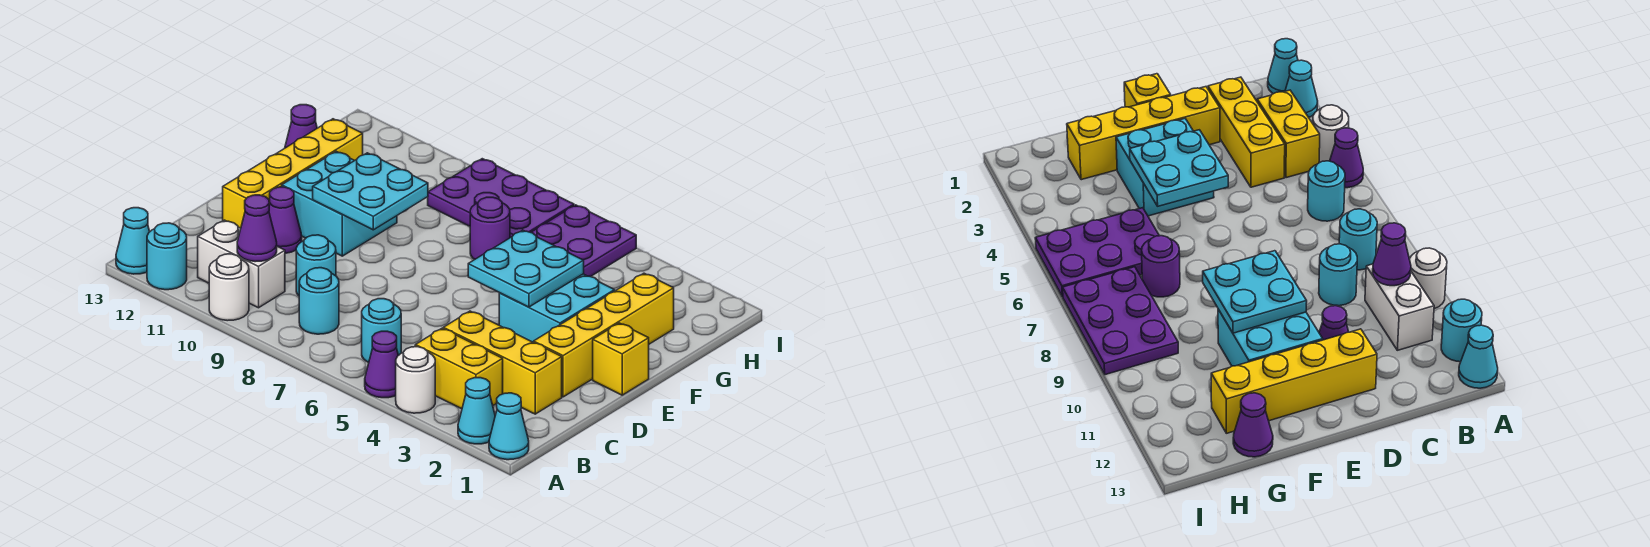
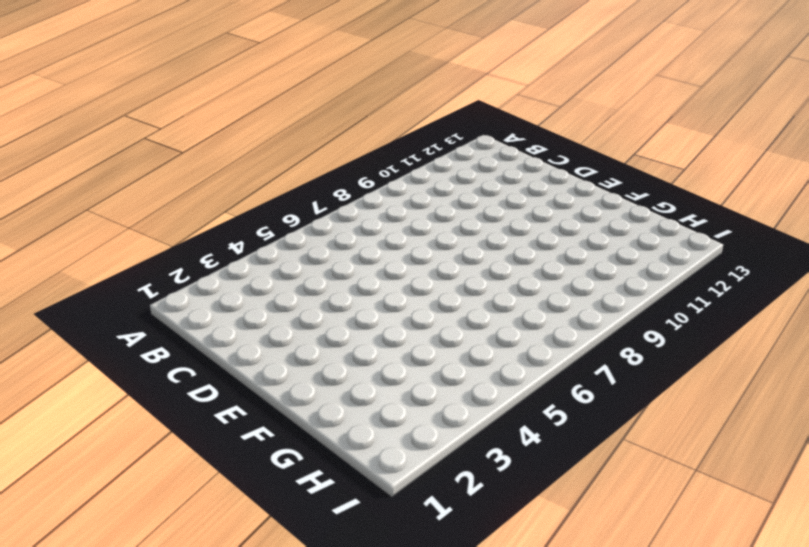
none -> cyan 1x1 cone [489,393,529,460]
none -> cyan 1x1 cone [458,378,495,444]
none -> white 1x1 round brick [396,347,435,413]

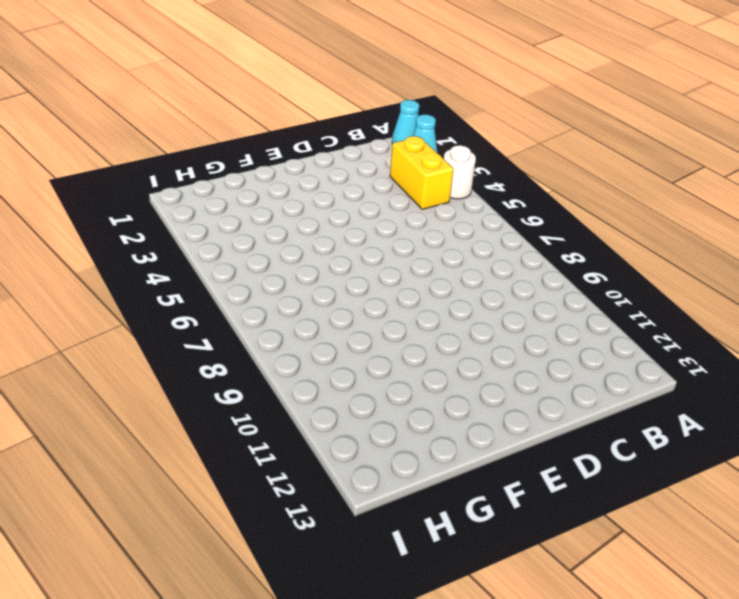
none -> purple 1x1 cone [365,331,398,398]
none -> white 1x1 round brick [209,254,249,321]
none -> cyan 1x1 round brick [147,223,187,290]

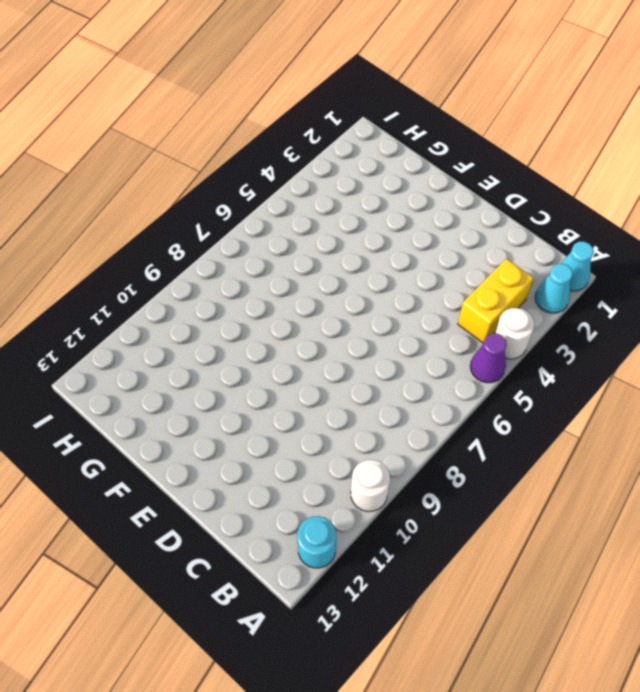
none -> cyan 1x1 cone [116,208,150,274]
none -> cyan 1x1 round brick [362,299,401,363]
none -> cyan 1x1 round brick [299,268,339,334]

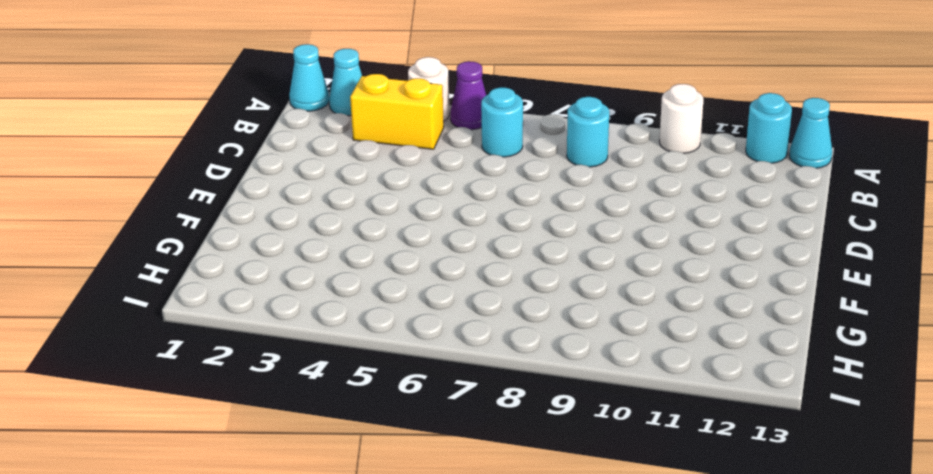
none -> white 1x2 brick [198,220,285,308]
none -> yellow 1x3 brick [443,311,562,414]
none -> cyan 1x1 round brick [296,235,336,296]

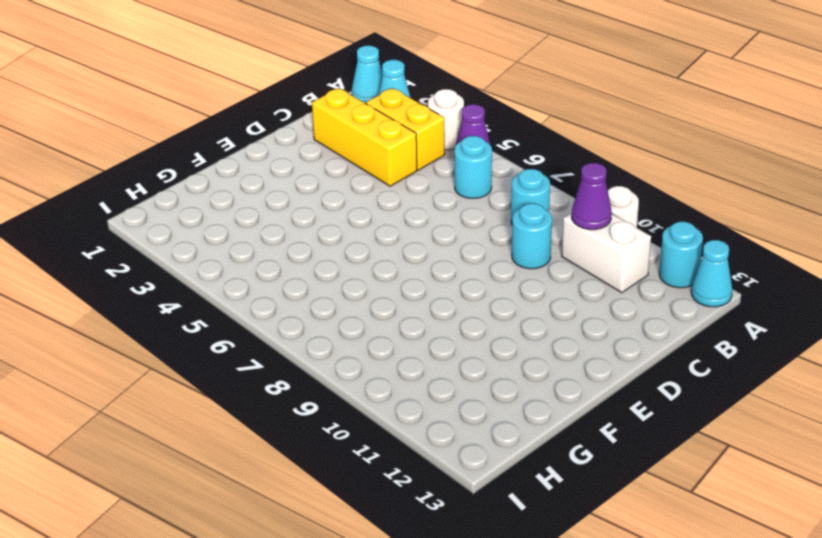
none -> yellow 1x4 brick [534,273,674,397]
none -> purple 1x1 cone [269,187,302,253]
none -> yellow 1x4 brick [223,119,363,228]

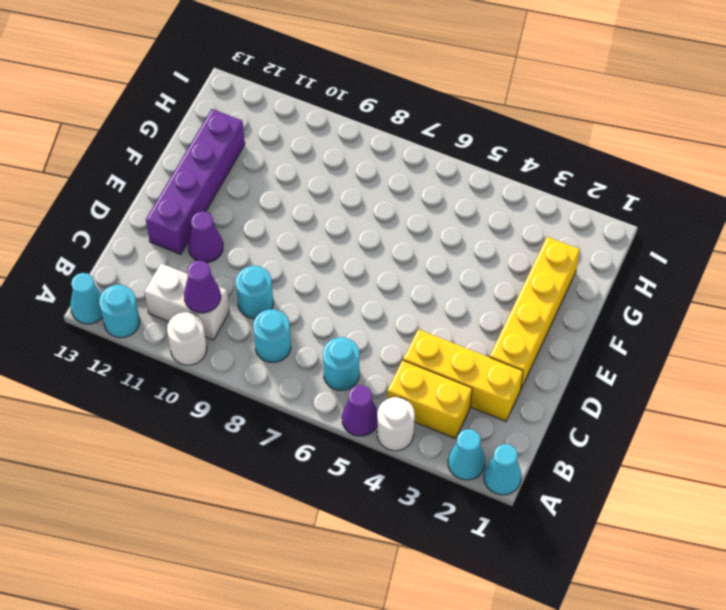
purple 1x4 brick [146,109,245,254] -> yellow 1x4 brick [223,119,363,228]
none -> yellow 1x1 brick [593,323,649,395]
none -> cyan 2x2 brick [499,274,615,342]
none -> cyan 2x2 brick [282,151,397,256]

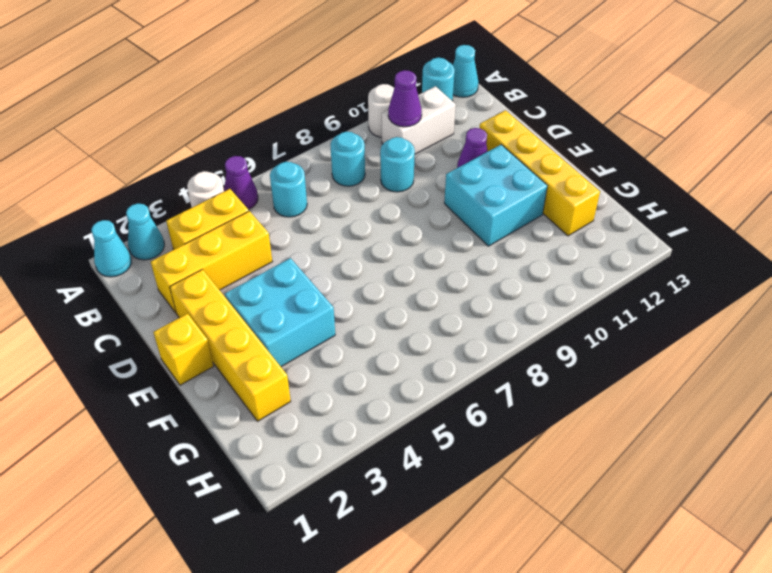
none -> purple 2x3 plate [531,205,636,277]
none -> purple 1x1 round brick [470,197,510,260]
none -> purple 1x1 cone [285,105,317,148]

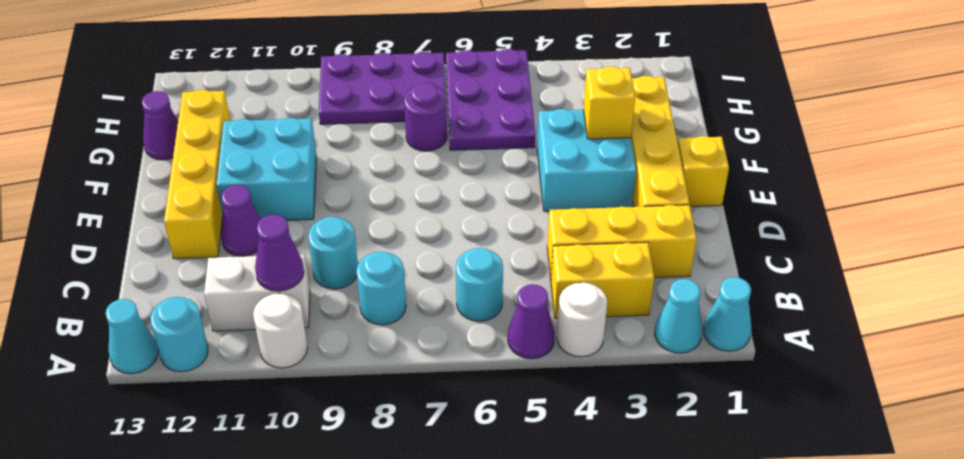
yellow 1x1 brick [583,67,635,139] -> none
none -> cyan 2x2 plate [468,230,584,307]
none -> cyan 2x2 plate [313,153,428,230]

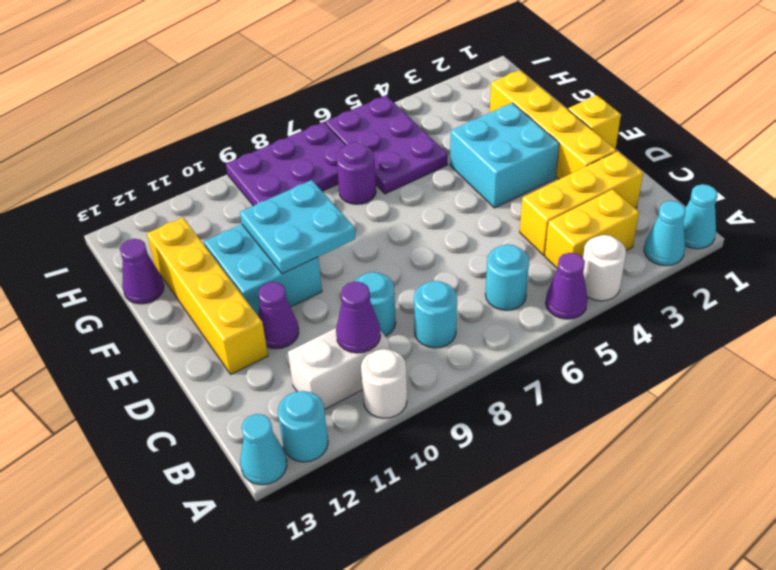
none -> cyan 2x2 plate [468,230,584,307]

